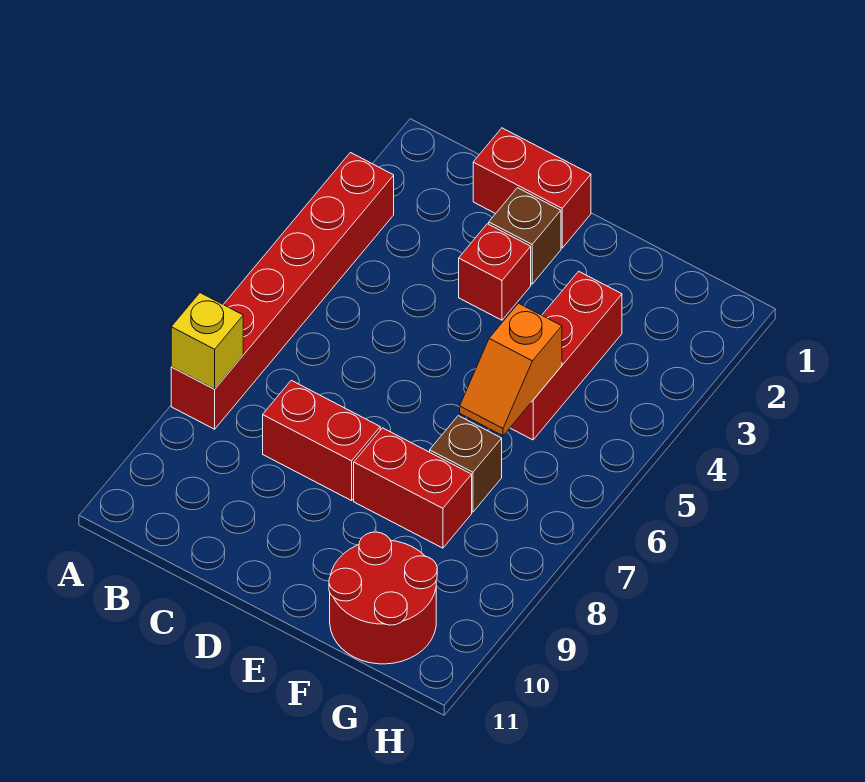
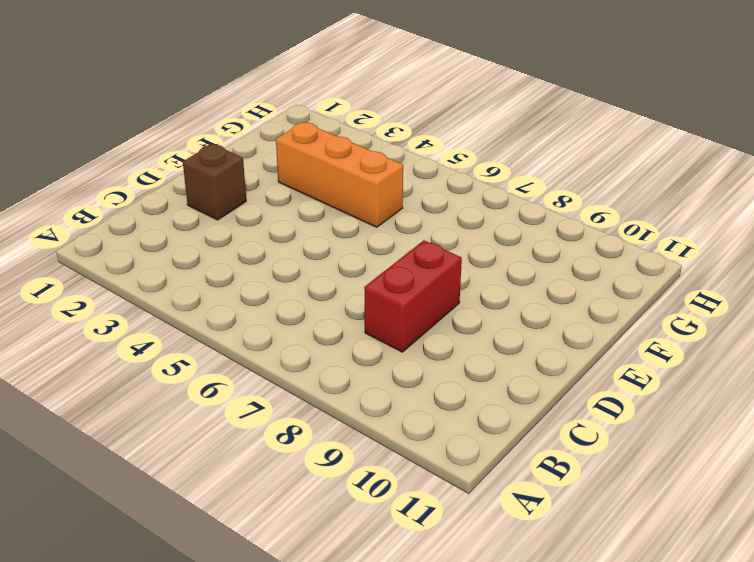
orange 1x3 brick [276,122,403,227] -> red 1x3 brick [510,271,622,440]
none -> red 1x6 brick [171,153,394,429]
none -> red 1x2 brick [473,128,591,248]

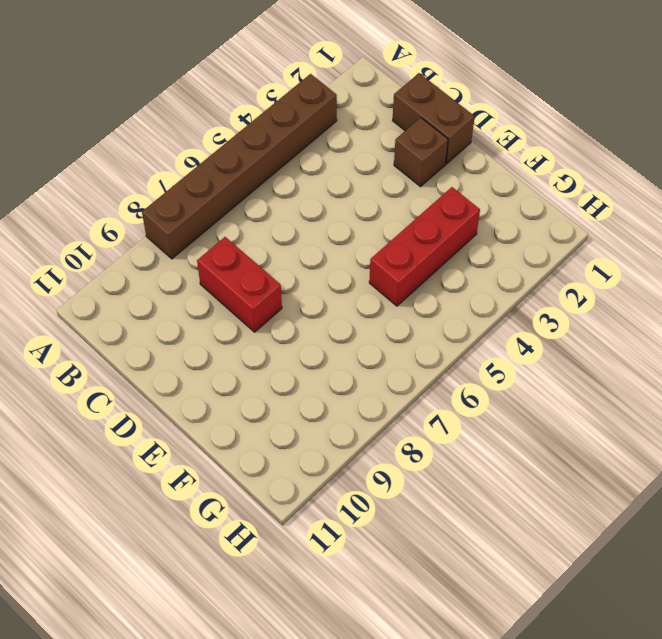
brown 1x6 brick [142,74,337,259] -> red 1x6 brick [171,153,394,429]
brown 1x2 brick [393,73,475,164] -> red 1x2 brick [473,128,591,248]
none -> red 1x1 brick [459,224,531,320]
none -> red 1x2 brick [354,428,472,548]

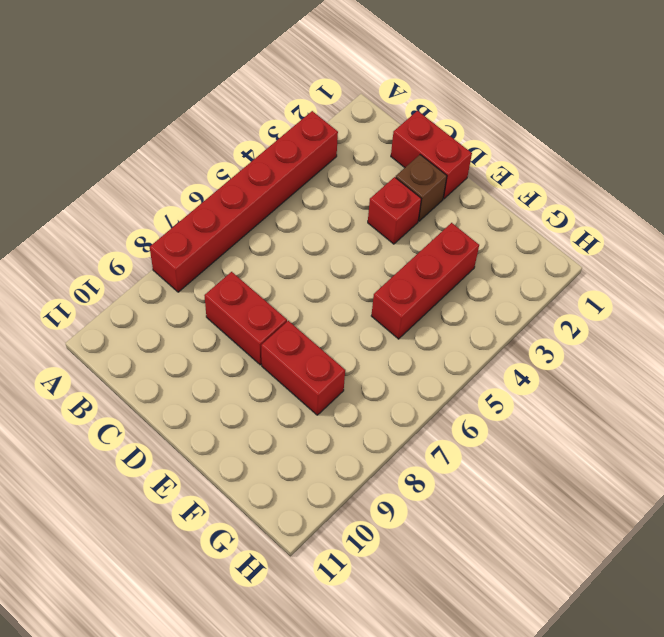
none -> brown 1x1 brick [430,416,502,512]
none -> red 2x2 round brick [329,532,437,664]

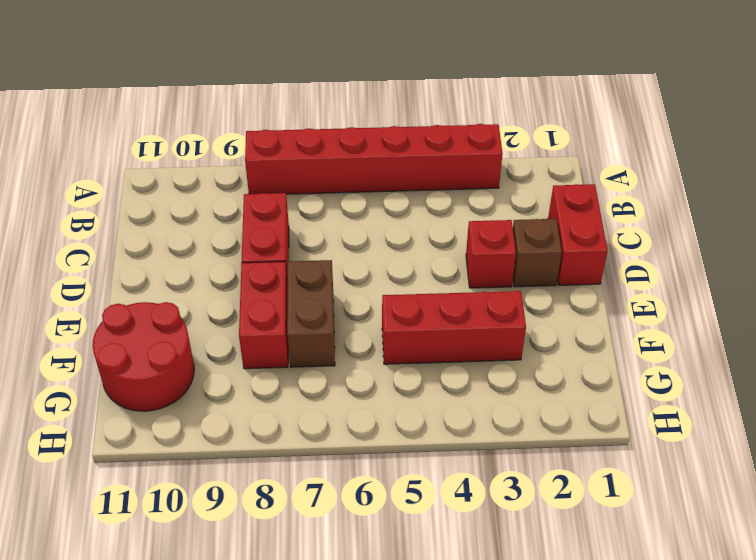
brown 1x2 brick [287,260,335,367] -> brown 1x1 brick [430,416,502,512]
none -> yellow 1x1 brick [171,293,243,389]
none -> orange 1x2 slope [460,303,562,436]

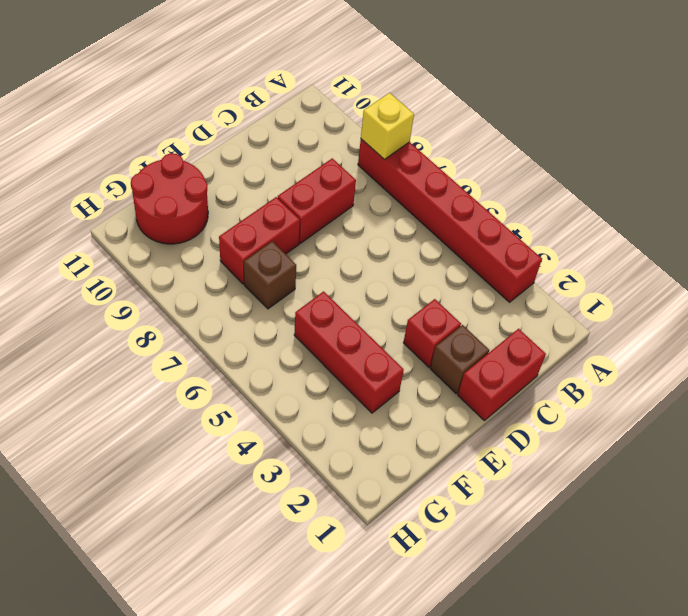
none -> orange 1x2 slope [460,303,562,436]

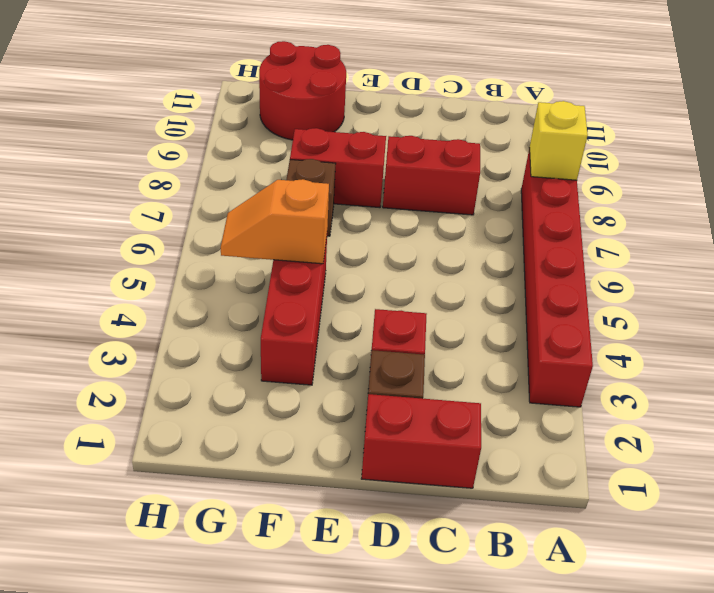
orange 1x2 slope [221,179,329,264] -> orange 1x2 slope turned to [460,303,562,436]

